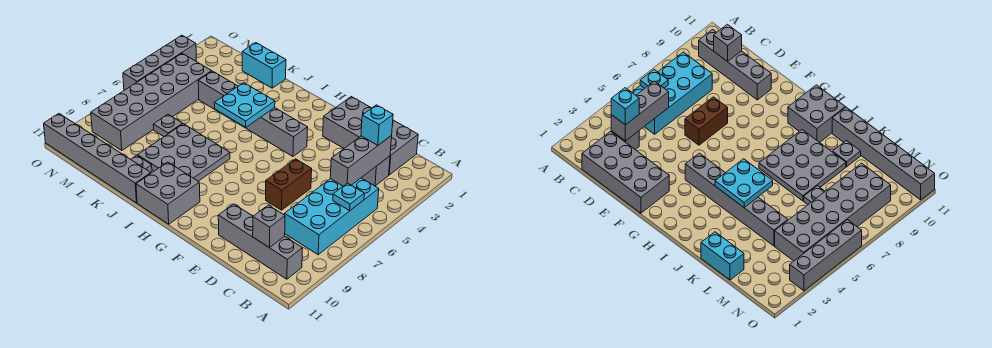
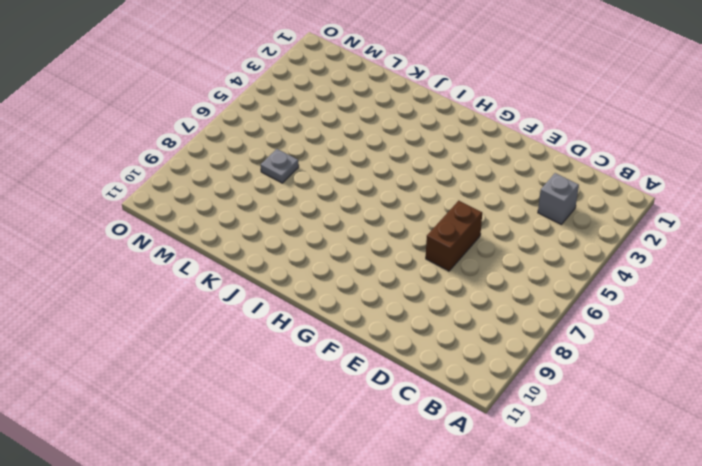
none -> cyan 2x4 brick [285,178,379,255]
none -> grey 1x4 brick [218,204,303,279]
none -> grey 2x4 brick [323,97,418,175]

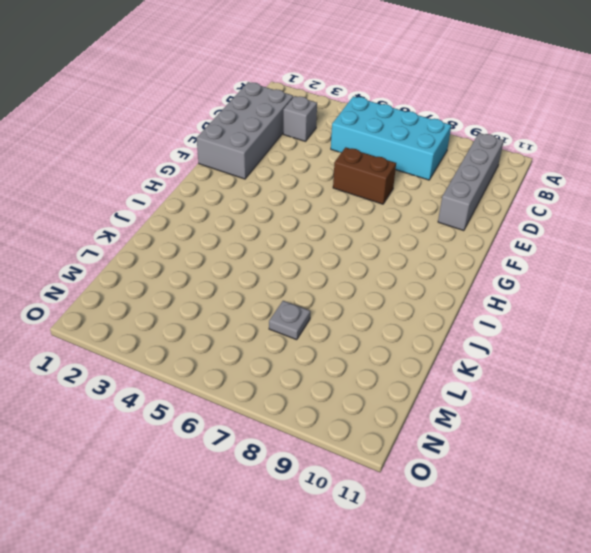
none -> grey 1x6 brick [198,71,308,156]
none -> grey 2x2 brick [136,162,200,224]
none -> grey 3x3 plate [138,124,230,181]

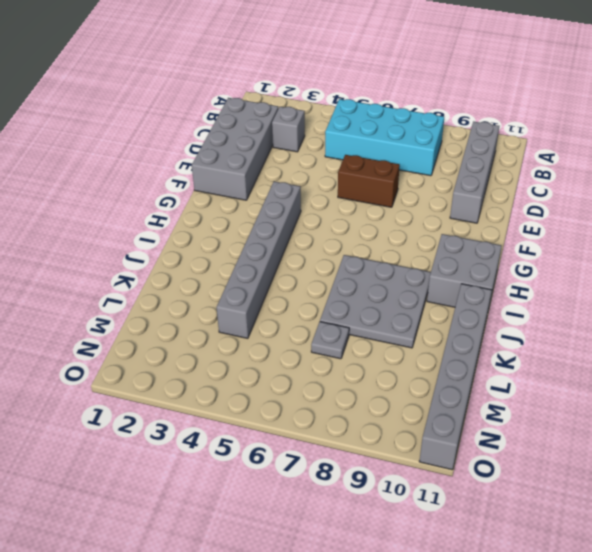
none -> cyan 1x2 brick [242,43,286,88]
none -> grey 1x1 plate [131,155,152,172]
none -> grey 2x6 brick [91,53,212,150]

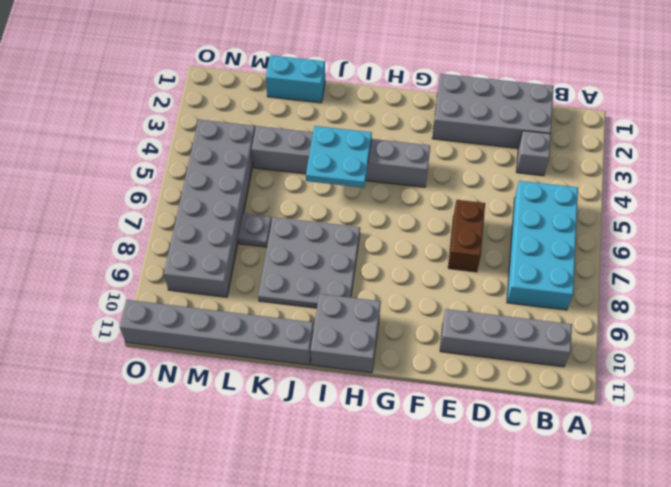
none -> grey 1x1 plate [131,155,152,172]
none -> grey 1x4 brick [123,35,196,90]
none -> cyan 1x1 plate [333,183,364,211]

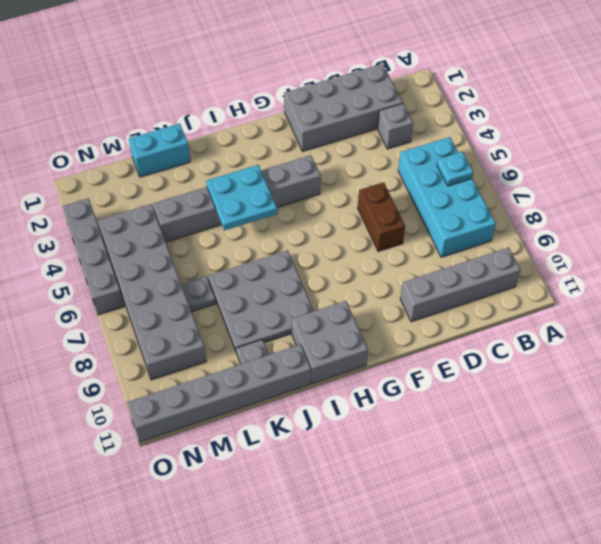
none -> grey 1x3 brick [330,135,392,186]
none -> grey 1x1 brick [253,205,285,248]
none -> cyan 1x1 brick [361,105,393,145]

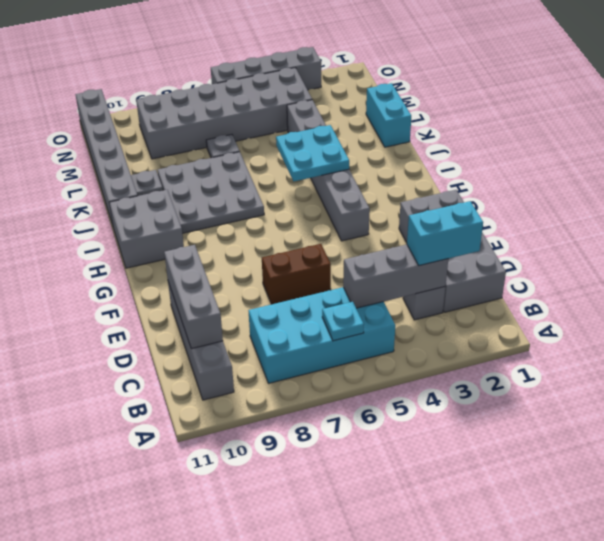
cyan 1x2 brick [407,201,483,266] -> cyan 1x1 brick [361,105,393,145]
grey 1x3 brick [164,245,223,349] -> grey 1x1 brick [253,205,285,248]

